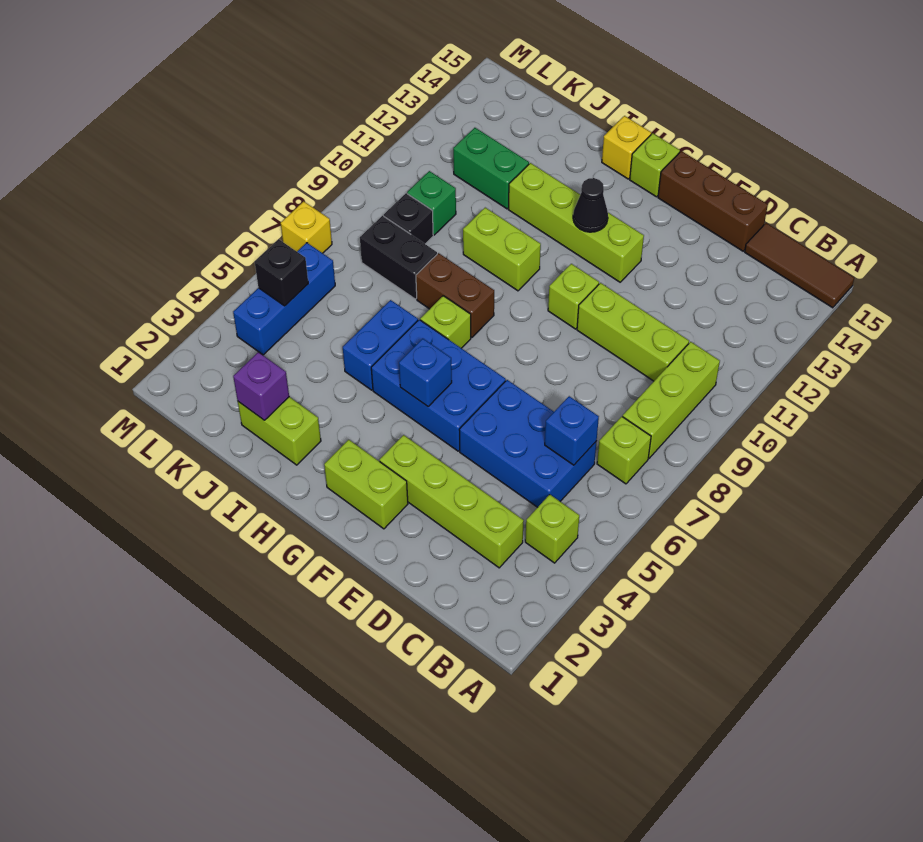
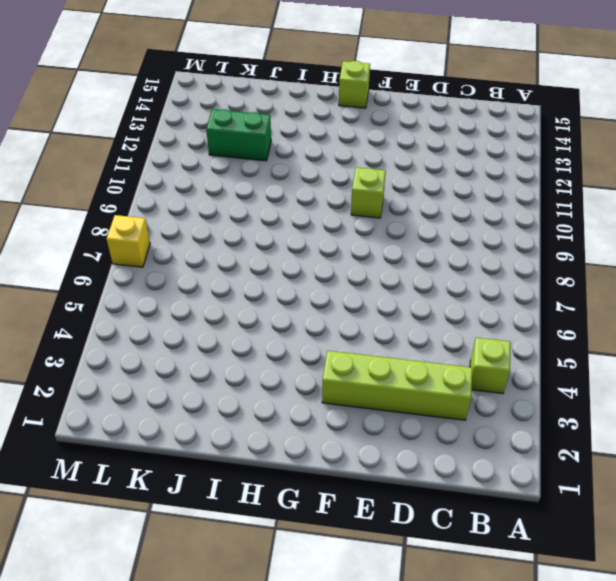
none -> brown 1x3 tile [745,223,854,308]
none -> lime 1x1 brick [597,417,651,484]
none -> lime 1x3 brick [623,342,720,458]
none -> blue 2x3 brick [459,380,597,507]

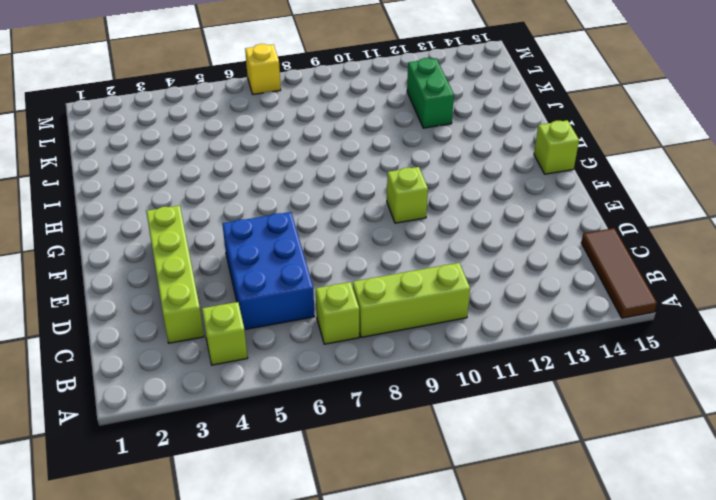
none -> lime 1x3 brick [577,283,689,381]
none -> brown 1x3 brick [658,151,768,251]
none -> lime 1x2 brick [324,440,408,529]
none -> blue 2x3 brick [371,320,506,451]

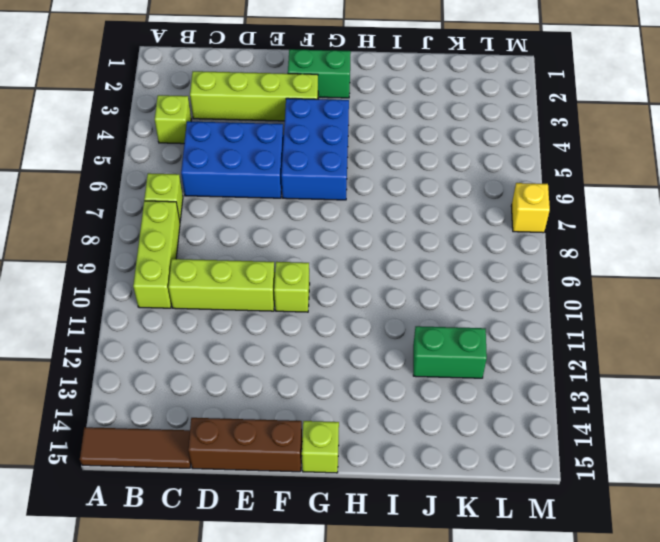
green 1x2 brick [288,49,351,98] -> lime 1x2 brick [324,440,408,529]
blue 2x3 brick [281,98,349,200] -> blue 2x3 brick turned to [371,320,506,451]
none -> lime 1x4 brick [508,163,644,282]
none -> lime 1x1 brick [420,296,471,348]
none -> brown 1x2 brick [416,253,494,338]
none -> lime 1x2 brick [463,208,541,291]

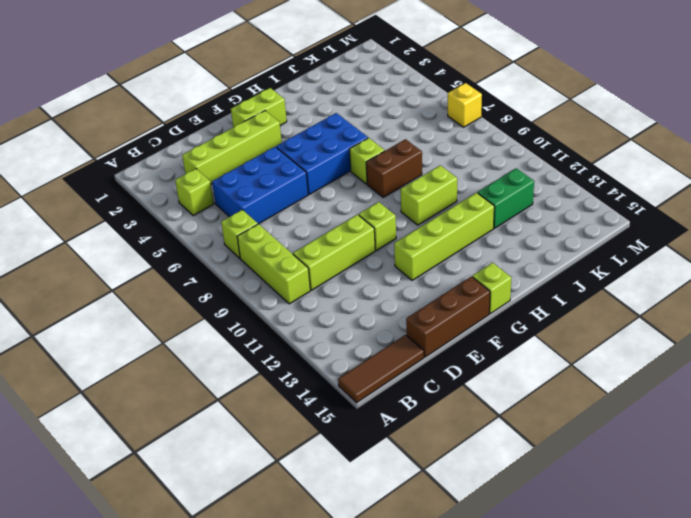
none -> yellow 1x1 brick [602,116,651,179]
none -> lime 1x2 brick [238,397,321,465]
none -> blue 1x2 brick [343,300,418,390]
none -> black 1x2 brick [360,216,437,299]

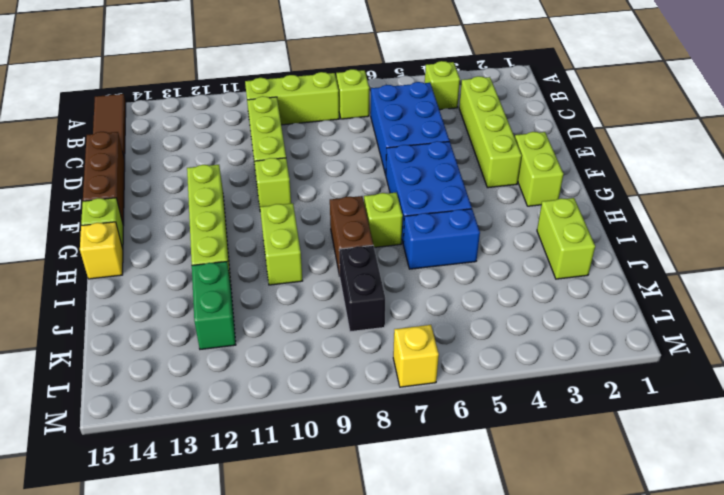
none -> black 1x1 brick [384,193,433,244]
none -> green 1x1 brick [407,171,456,235]
none -> blue 1x3 brick [233,243,335,355]
none -> blue 1x1 brick [545,396,599,465]

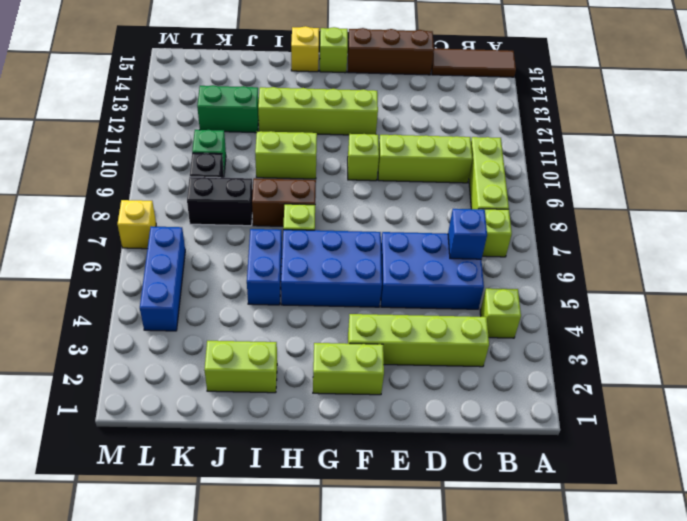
none -> blue 1x1 brick [399,339,452,406]
none -> black 1x1 cone [573,178,608,232]
none -> purple 1x1 brick [233,352,289,420]
none -> black 1x1 brick [255,239,308,306]

